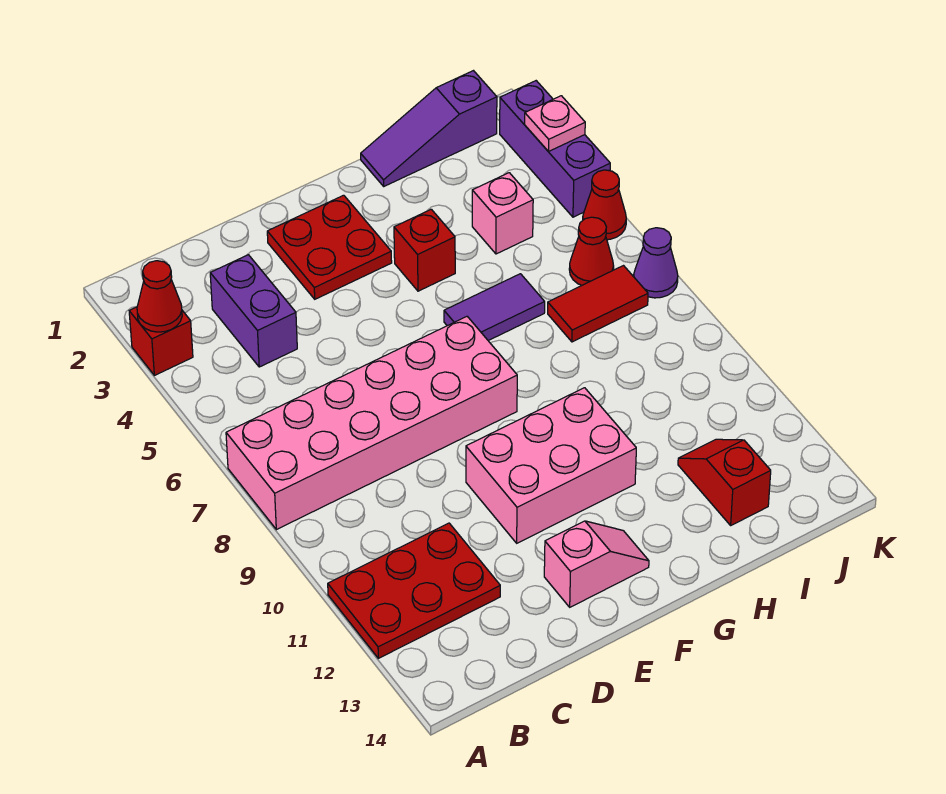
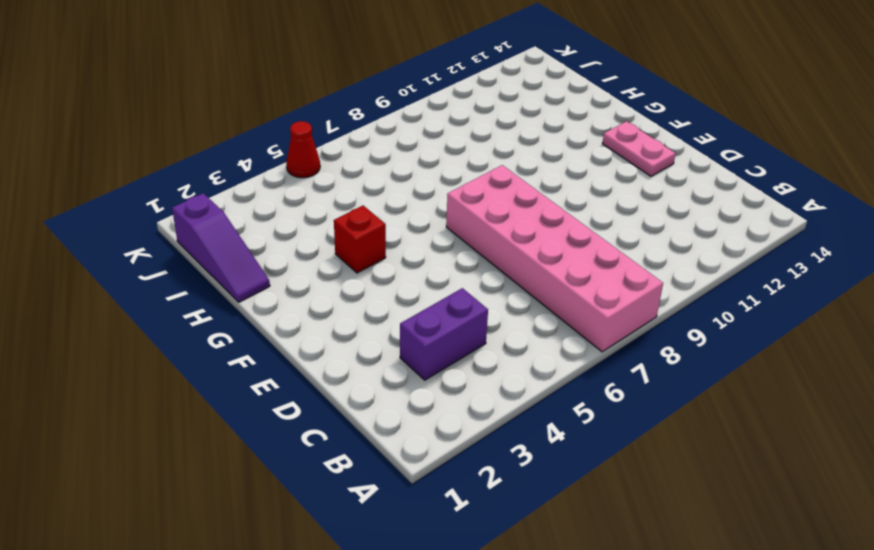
pink 1x2 plate [602,121,676,176] -> pink 1x2 slope [544,521,649,607]
none -> red 1x1 brick [129,307,193,375]
none -> red 2x3 plate [328,523,500,658]
none -> red 2x2 plate [267,195,392,299]

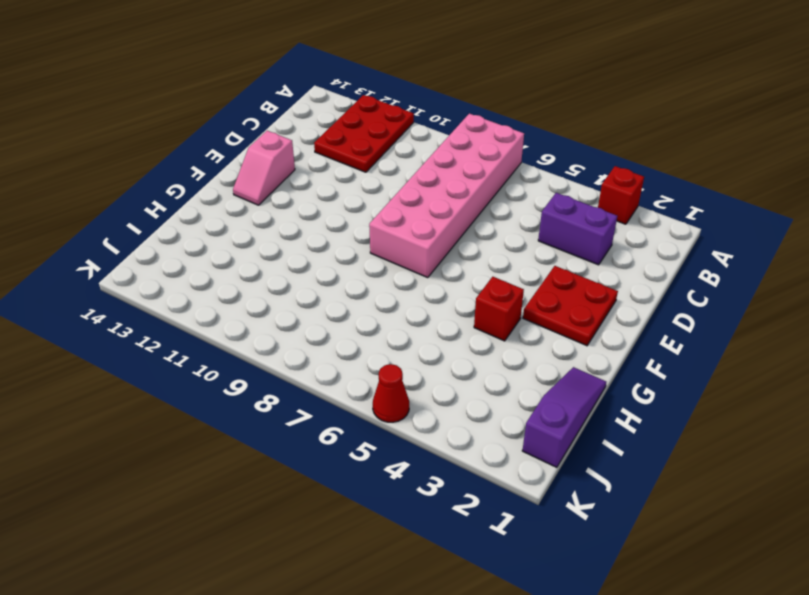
none -> pink 2x3 brick [466,388,636,543]
none -> purple 1x2 tile [444,274,545,341]
none -> pink 1x1 brick [472,173,533,254]

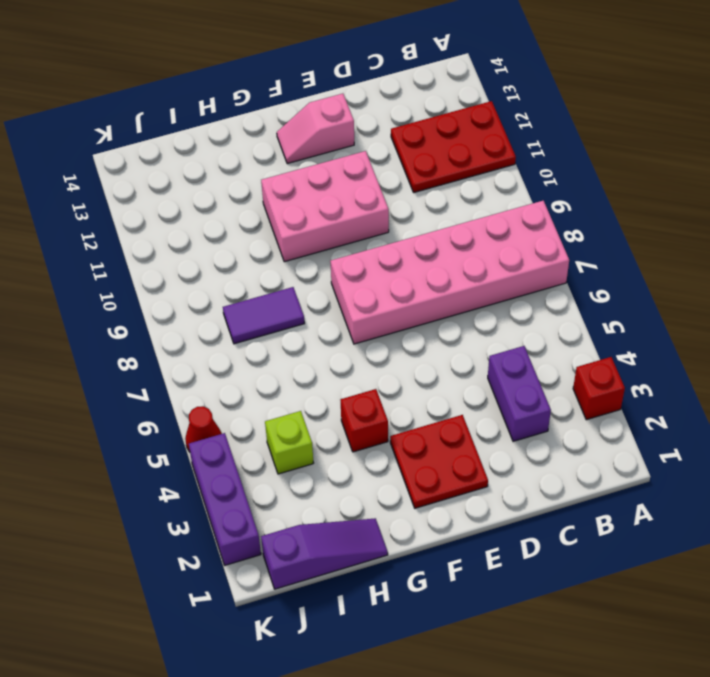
purple 1x2 tile [223,287,305,344] -> purple 1x2 tile moved to [444,274,545,341]
lime 1x1 brick [265,411,313,474] -> pink 1x1 brick [472,173,533,254]
none -> red 1x2 tile [548,266,648,342]
none -> red 1x2 slope [678,439,771,525]
none -> red 1x1 cone [569,217,614,285]

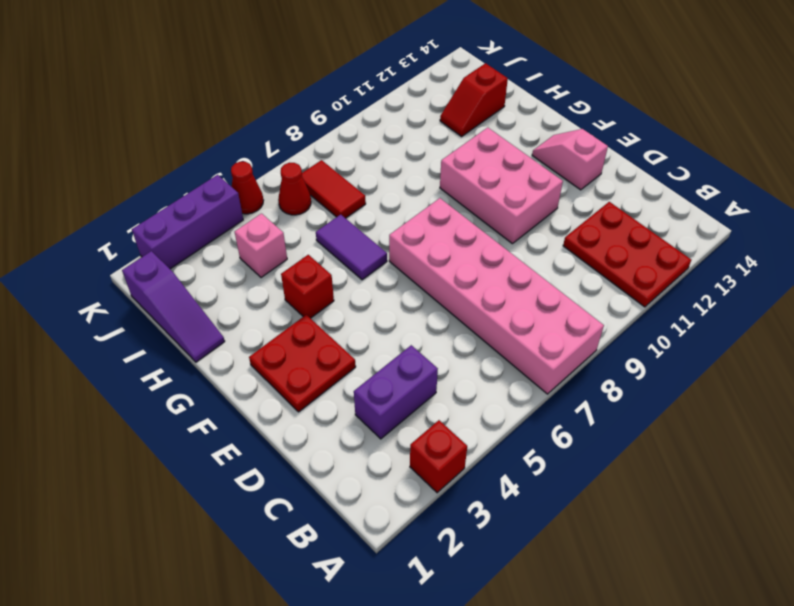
none -> purple 1x1 cone [634,228,678,298]
none -> red 1x1 cone [137,261,182,332]
none -> pink 1x1 plate [525,96,585,152]

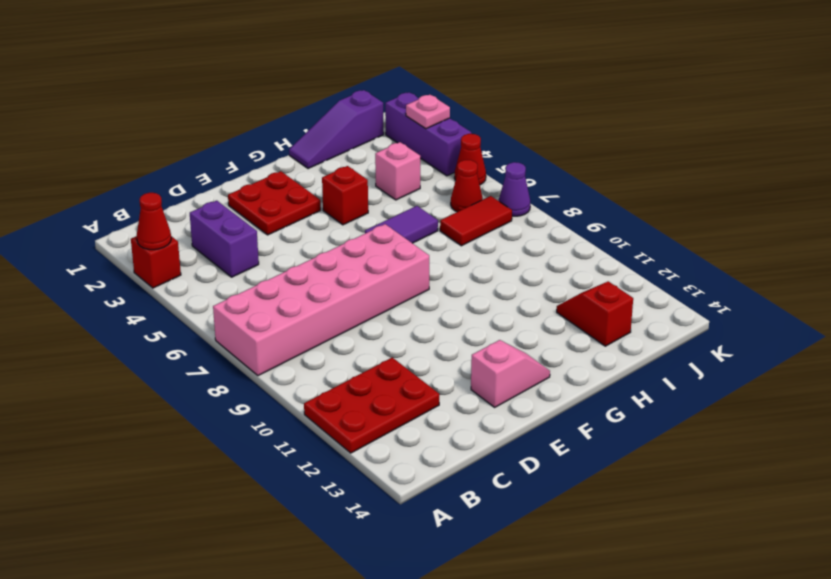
none -> pink 2x3 brick [466,388,636,543]

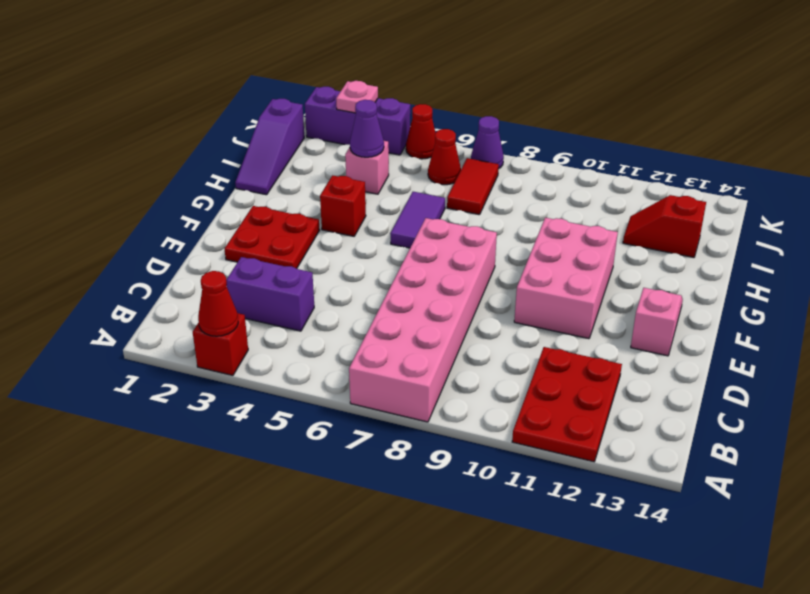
purple 1x1 cone [350,100,384,157] -> none

